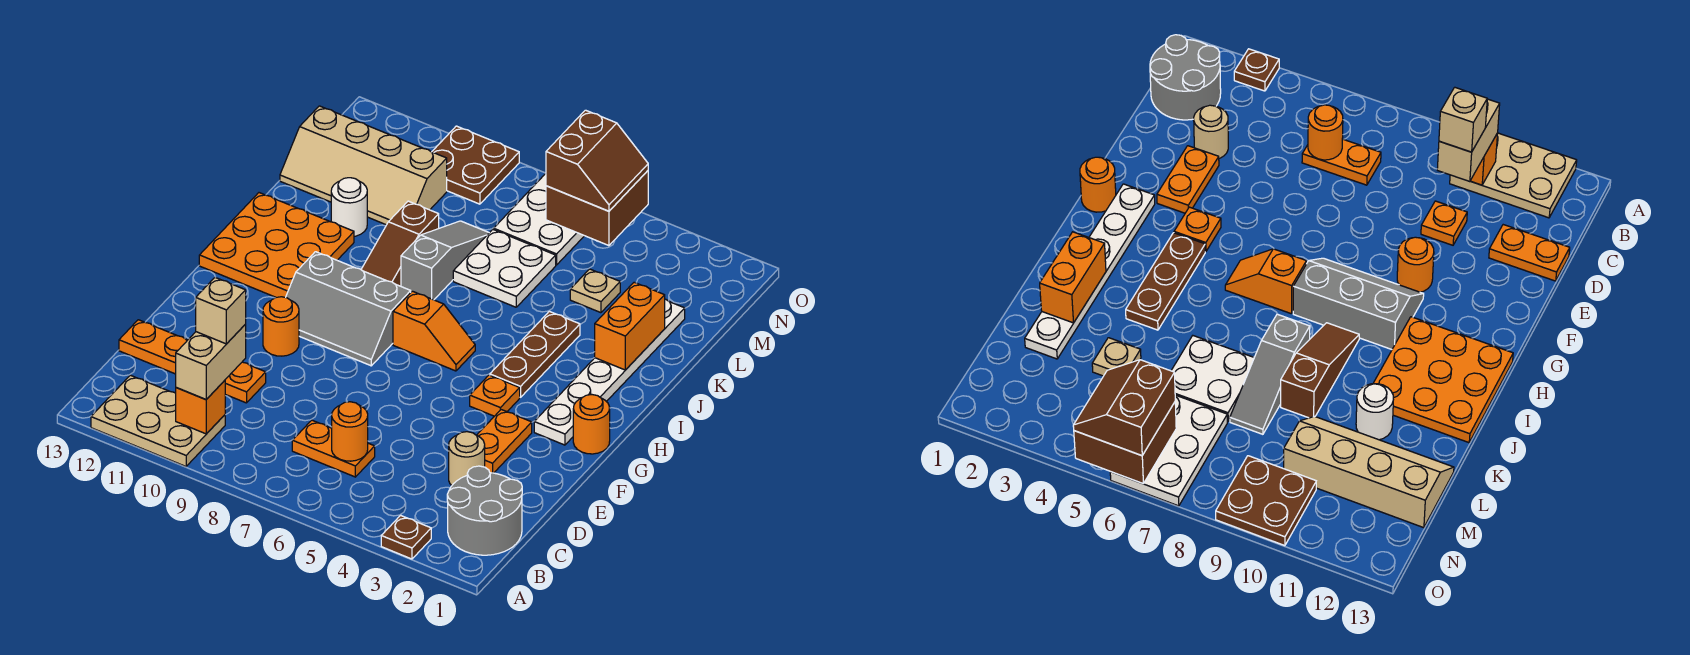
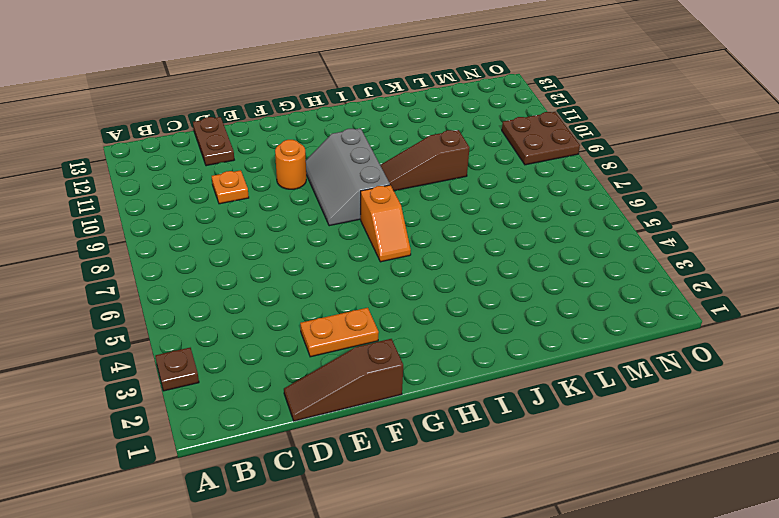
brown 1x3 slope [284,339,403,421] -> none
brown 1x2 plate [193,117,234,166] -> orange 1x2 plate [119,320,187,374]
none -> tan 2x3 plate [91,375,225,466]
none -> grey 2x2 round brick [447,466,522,555]
none -> orange 1x2 plate [292,420,375,477]
none -> tan 1x1 round brick [449,432,485,486]

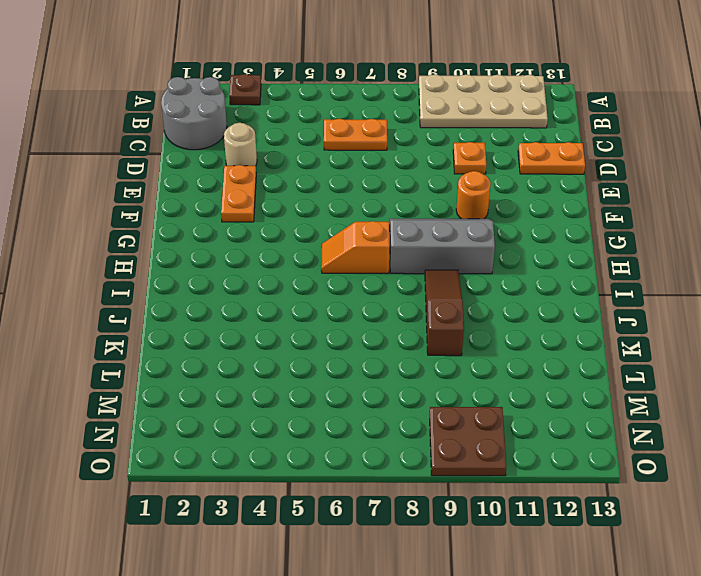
tan 2x4 plate [419,75,548,128] -> tan 2x3 plate [91,375,225,466]
none -> orange 1x1 round brick [573,395,610,454]
none -> white 1x6 plate [534,299,685,445]
none -> orange 1x1 plate [470,375,520,416]
none -> brown 1x3 plate [490,311,580,397]

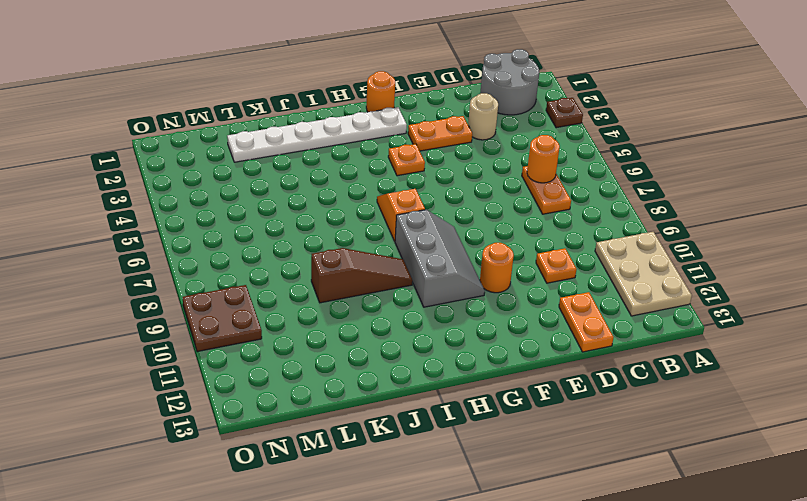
none -> brown 1x3 plate [490,311,580,397]
none -> orange 3x3 plate [199,193,354,297]
none -> grey 1x3 slope [401,221,489,300]
none -> white 2x2 plate [453,229,556,307]

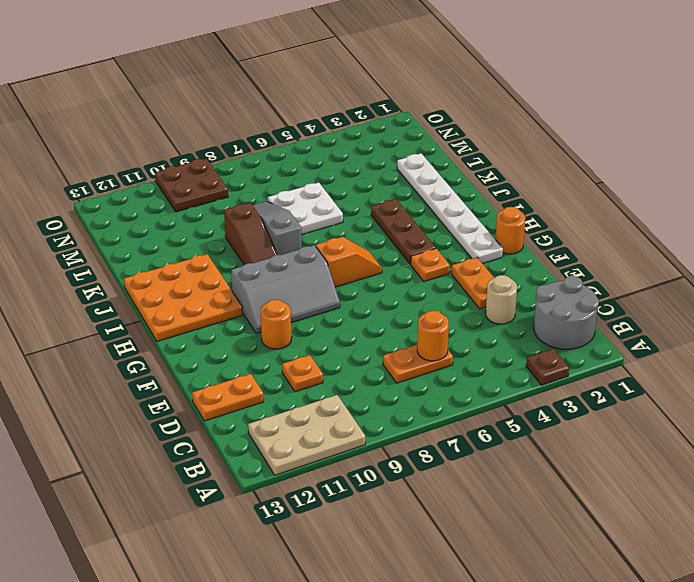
none -> white 1x1 round brick [331,178,367,236]
none -> tan 1x1 plate [570,269,620,313]
none -> tan 2x4 slope [280,106,447,225]
none -> white 2x3 plate [494,174,584,265]

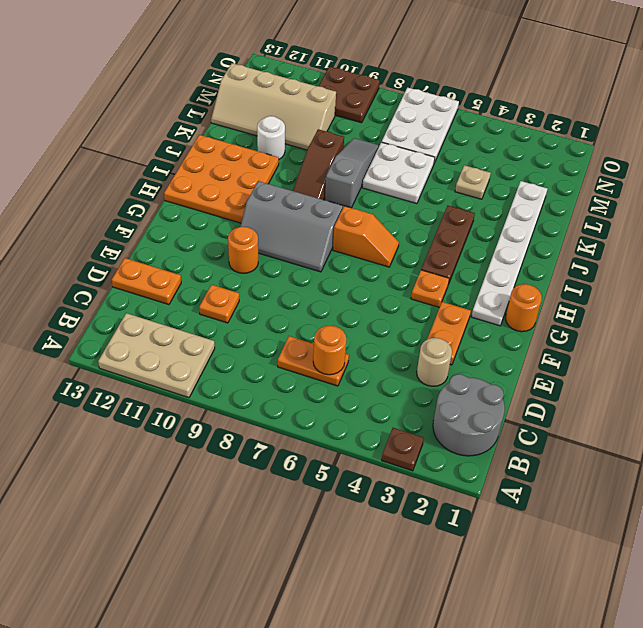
none -> orange 1x1 brick [176,380,225,434]
none -> orange 1x2 brick [595,282,665,370]
none -> brown 2x2 brick [546,171,648,246]
none -> tan 1x2 brick [176,325,246,399]

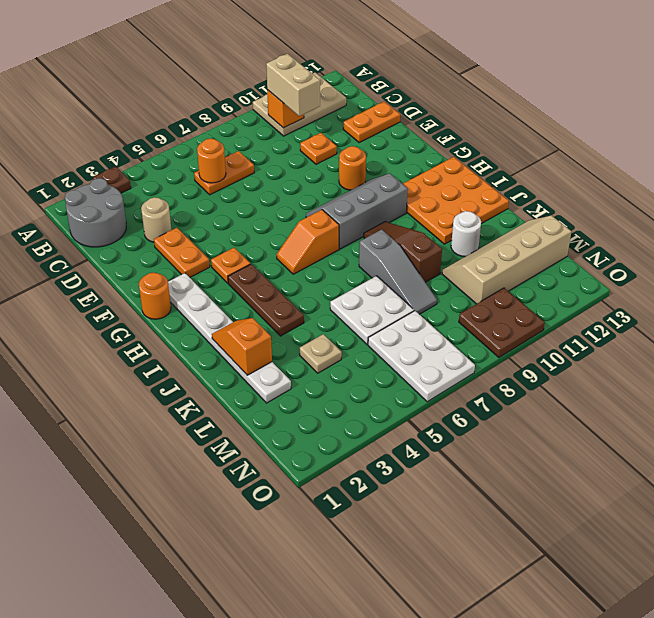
orange 1x2 slope [212,318,272,375] -> orange 1x2 brick [595,282,665,370]
none -> brown 2x2 brick [546,171,648,246]
none -> brown 2x2 slope [546,110,648,211]
none -> tan 1x1 brick [196,277,246,344]

